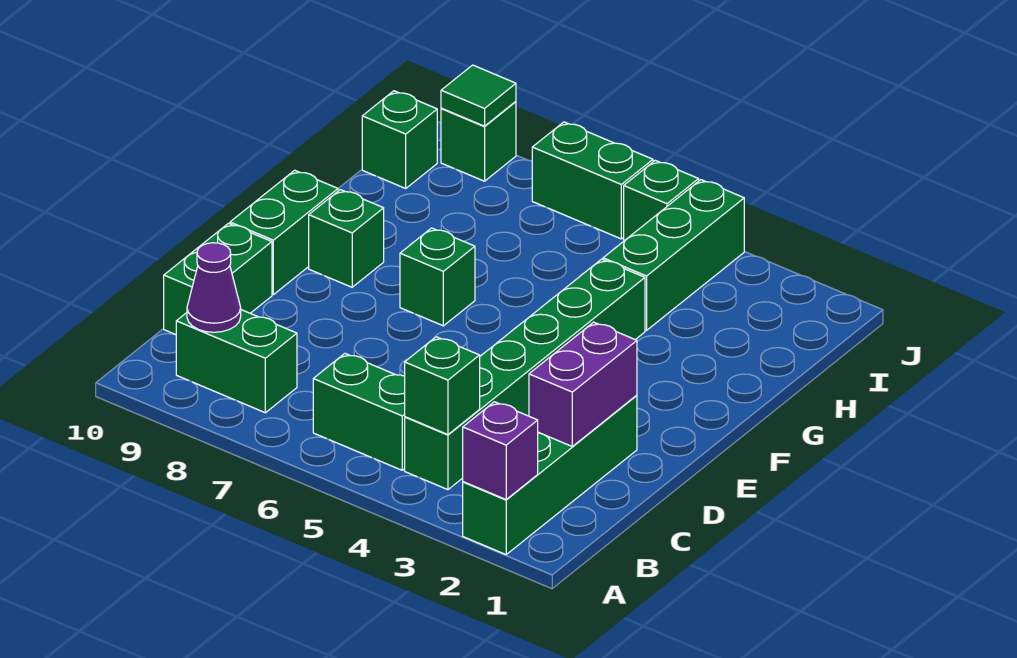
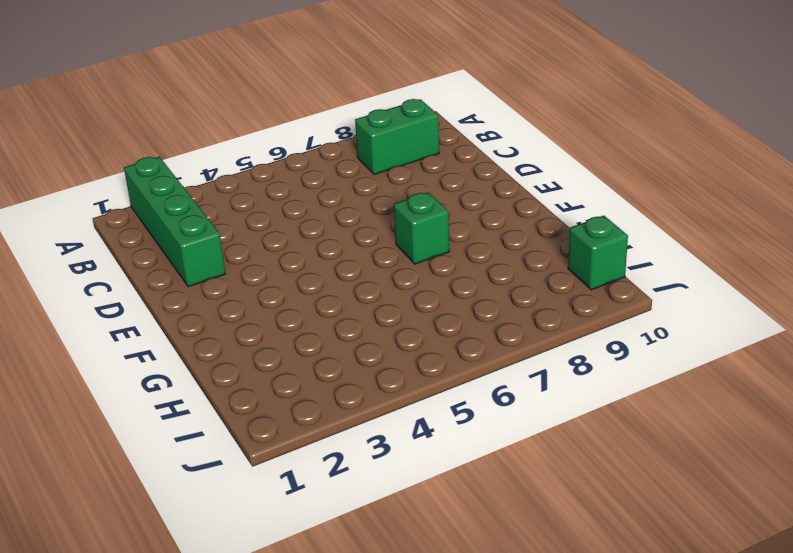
none -> green 1x6 brick [405,259,645,490]
none -> green 1x2 brick [313,354,405,470]
none -> green 1x2 brick [164,223,272,335]

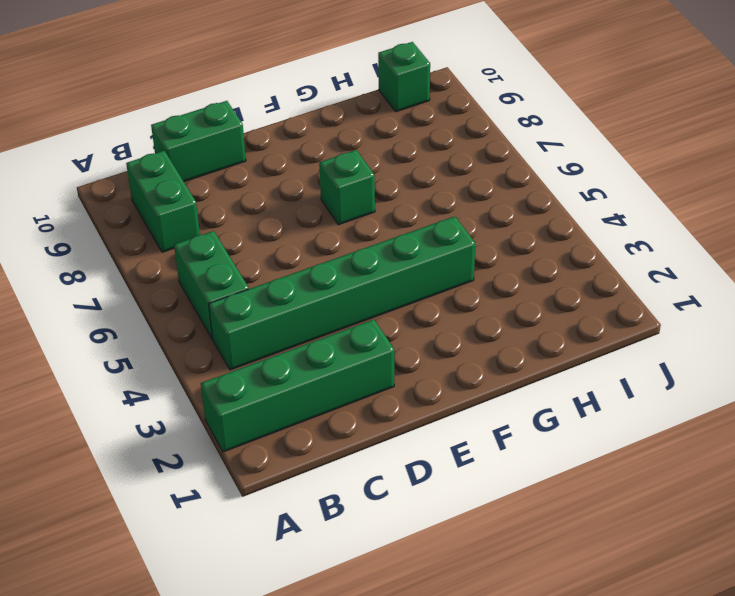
none -> green 1x2 brick [230,170,338,295]
none -> green 1x1 brick [309,190,384,287]
none -> green 1x3 brick [603,180,744,330]

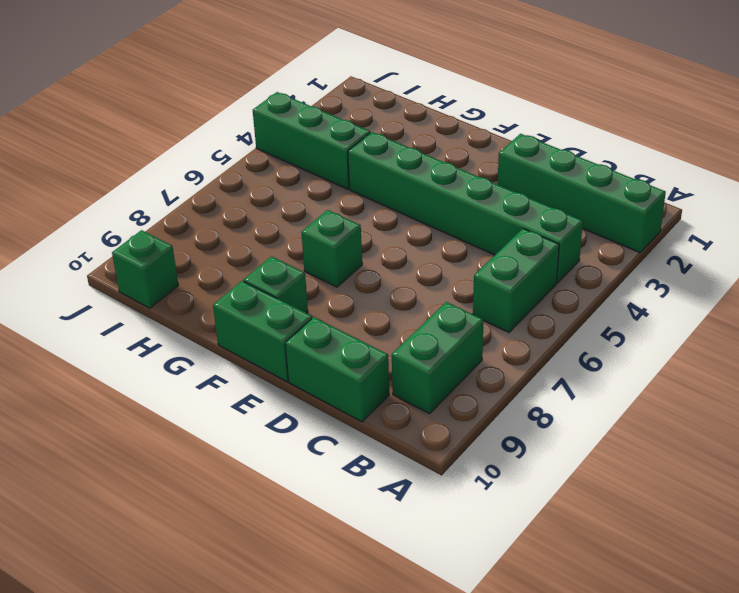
none -> green 1x1 brick [624,160,699,240]
none -> green 1x2 brick [532,122,653,239]
none -> green 1x1 brick [441,102,516,181]

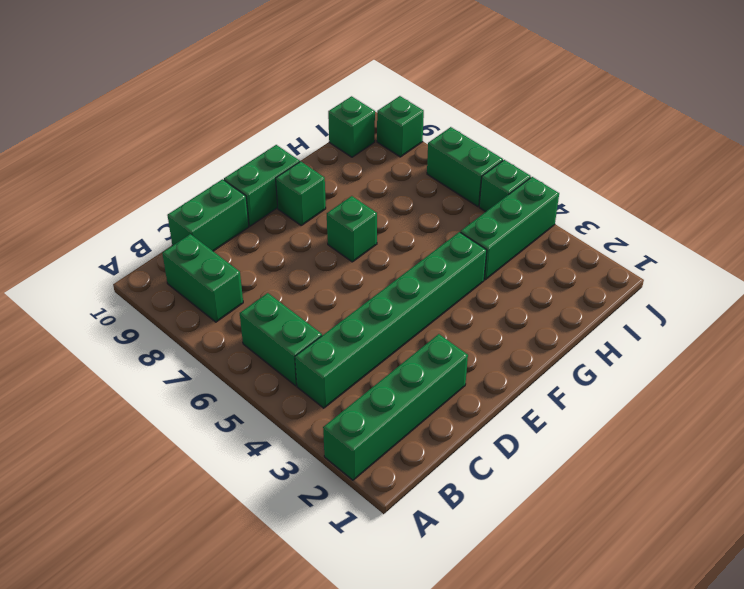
none -> purple 1x1 brick [463,402,538,500]
none -> green 1x1 brick [405,337,480,435]
none -> purple 1x1 cone [187,243,241,332]

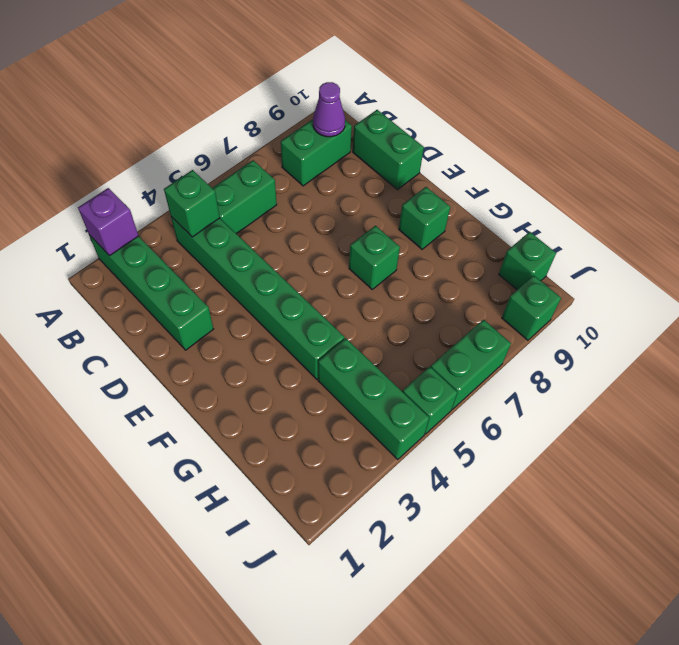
none -> green 1x2 brick [230,170,338,295]
none -> purple 1x2 brick [529,322,637,446]
none -> green 1x1 tile [441,65,516,126]

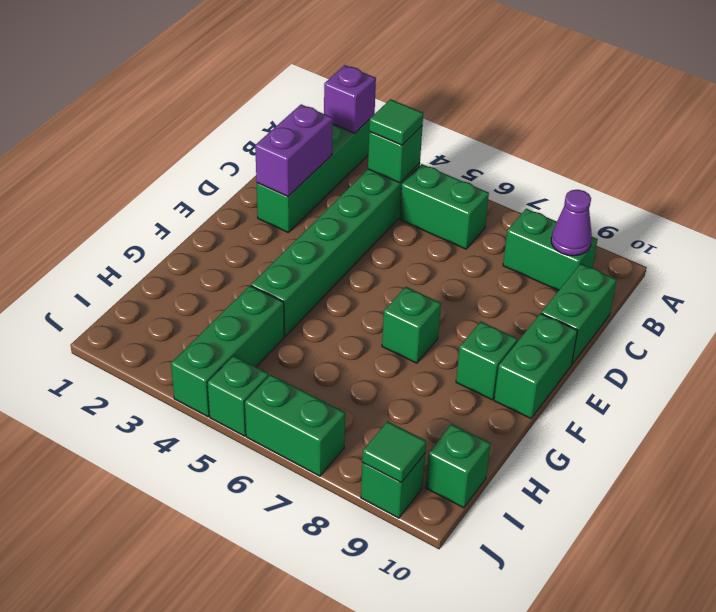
green 1x1 tile [369,99,423,145] -> none

